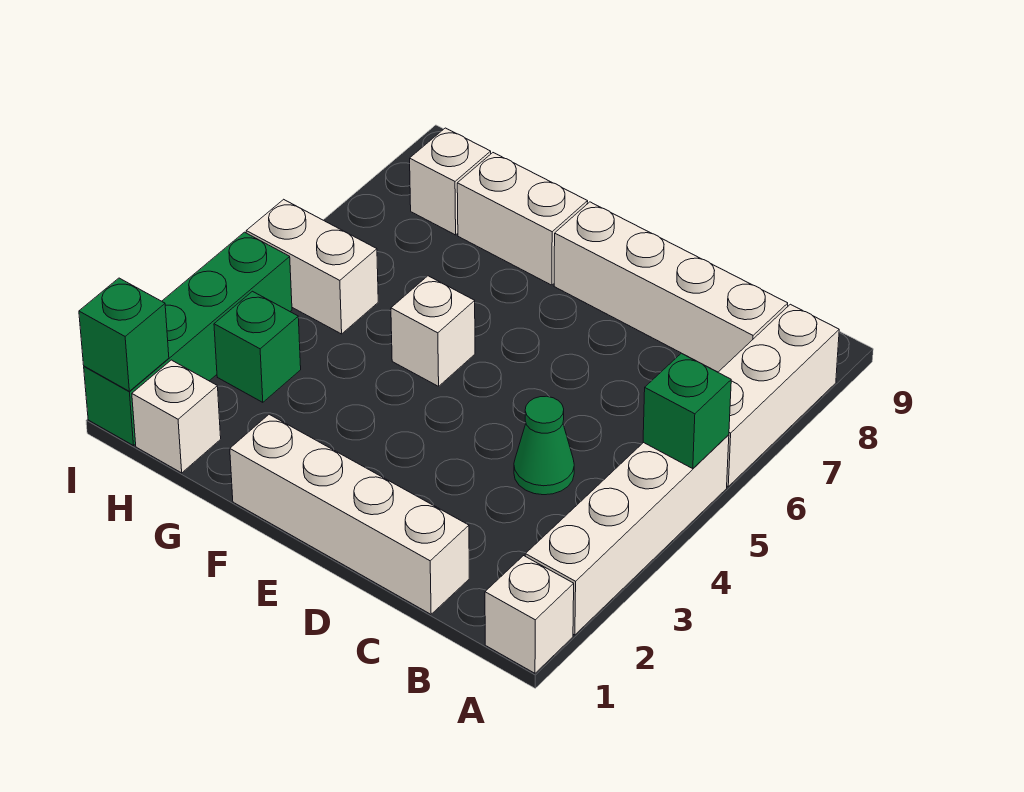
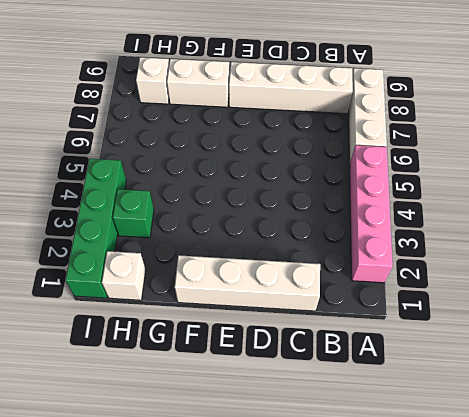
pink 1x4 brick [350,145,393,283] -> white 1x4 brick [525,435,729,635]
none -> white 1x1 brick [485,556,574,673]
none -> green 1x1 cone [514,396,574,495]
none -> white 1x1 brick [391,276,475,386]

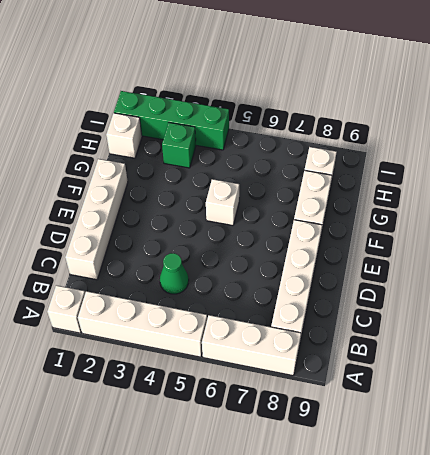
none -> white 1x2 brick [246,199,378,334]
none -> green 1x1 brick [643,353,731,469]
none -> green 1x1 brick [79,278,169,391]

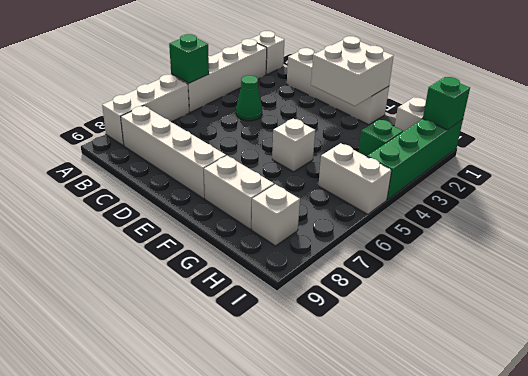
white 2x2 brick [311,36,394,106] -> none

